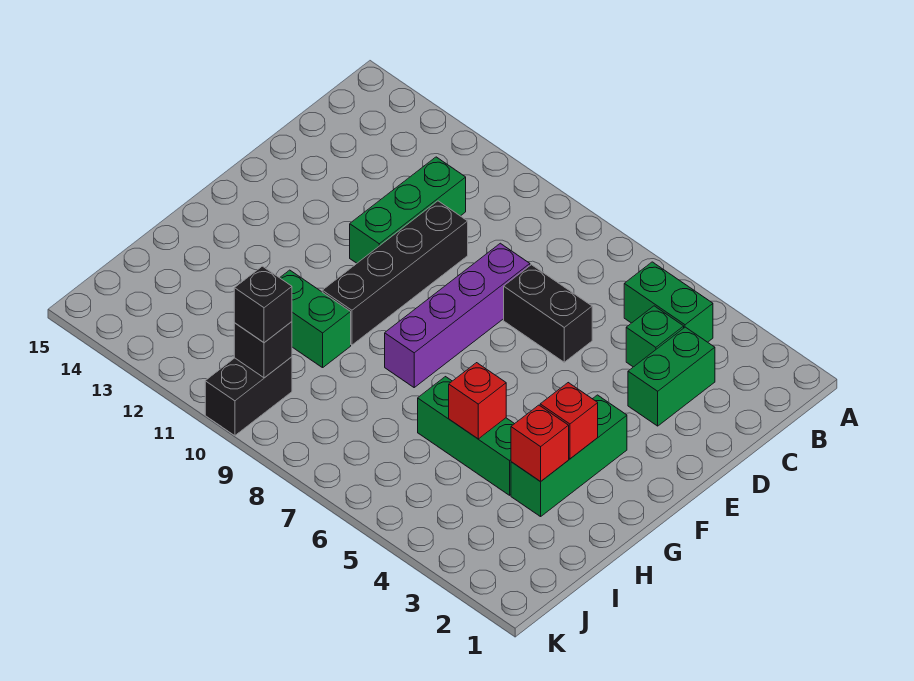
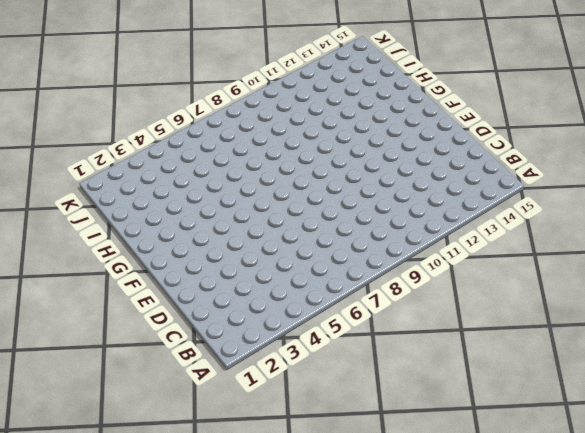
none -> green 1x2 brick [624,262,713,342]
none -> green 1x2 brick [628,327,715,426]
none -> green 1x1 brick [626,306,684,367]

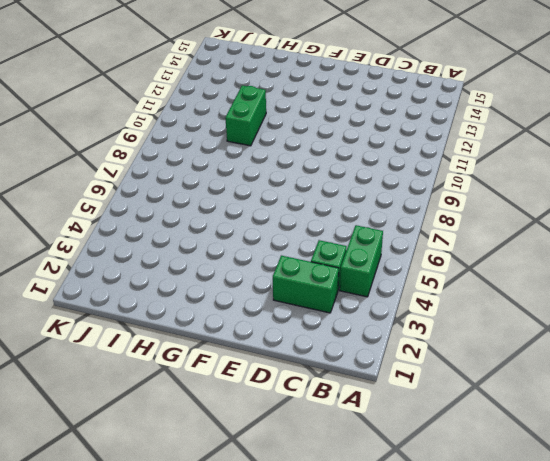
none -> green 1x3 brick [350,157,466,263]
none -> black 1x2 brick [504,265,592,362]
none -> purple 1x4 brick [385,243,530,387]

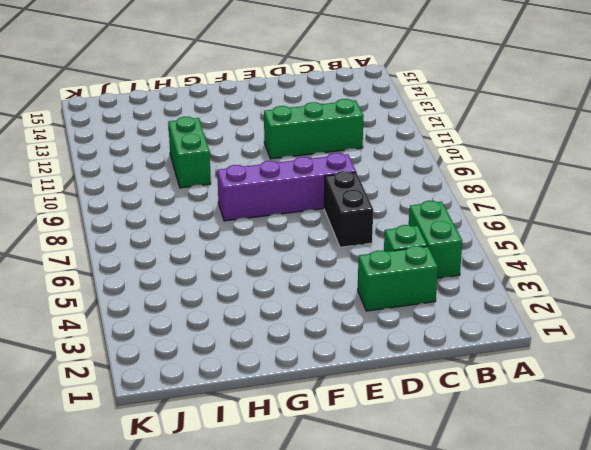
none -> black 1x4 brick [322,201,468,345]
none -> green 1x3 brick [511,395,627,517]
none -> green 1x3 brick [418,377,514,495]

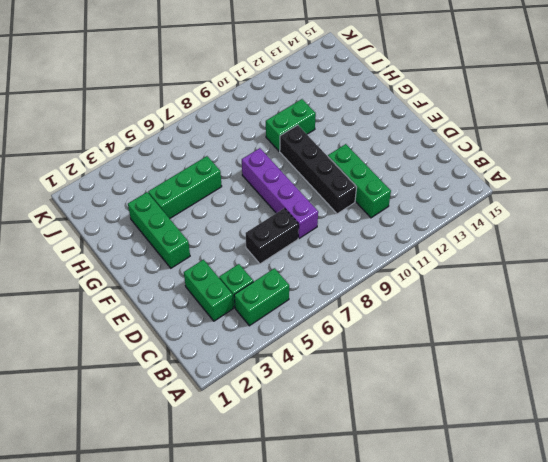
none -> black 1x2 brick [205,357,292,436]
none -> red 1x1 brick [540,383,598,459]
none -> red 1x1 brick [511,405,569,482]

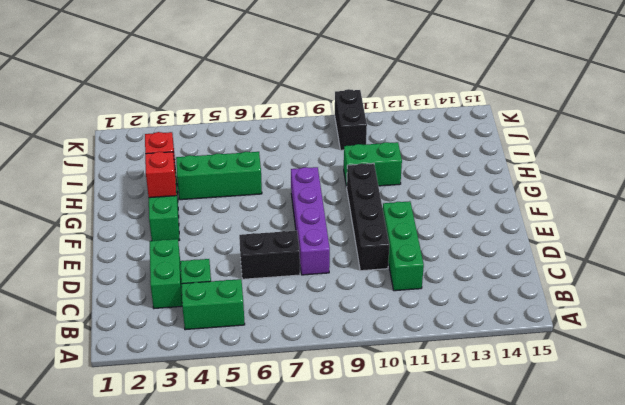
none -> red 1x1 brick [449,363,506,439]
none -> black 1x1 brick [234,322,292,378]
none -> black 1x1 brick [234,266,292,343]

